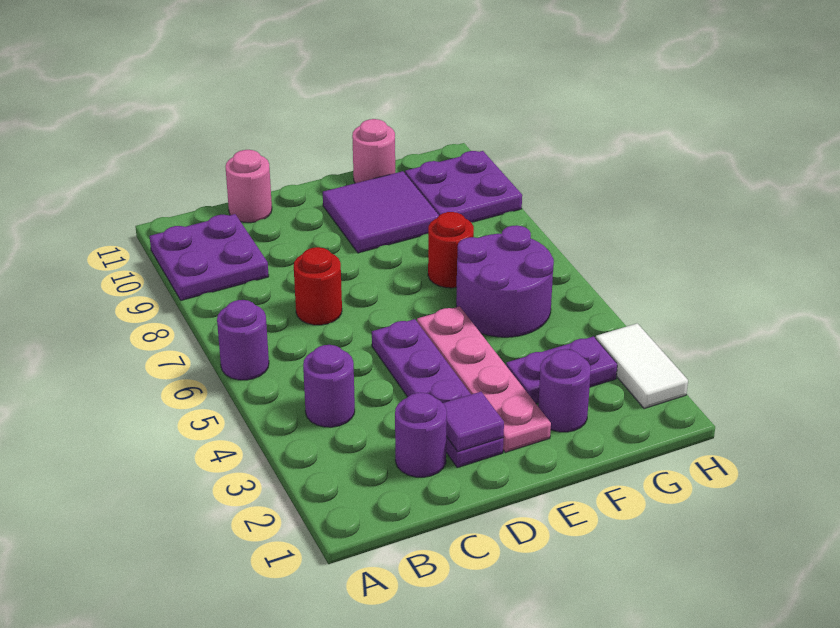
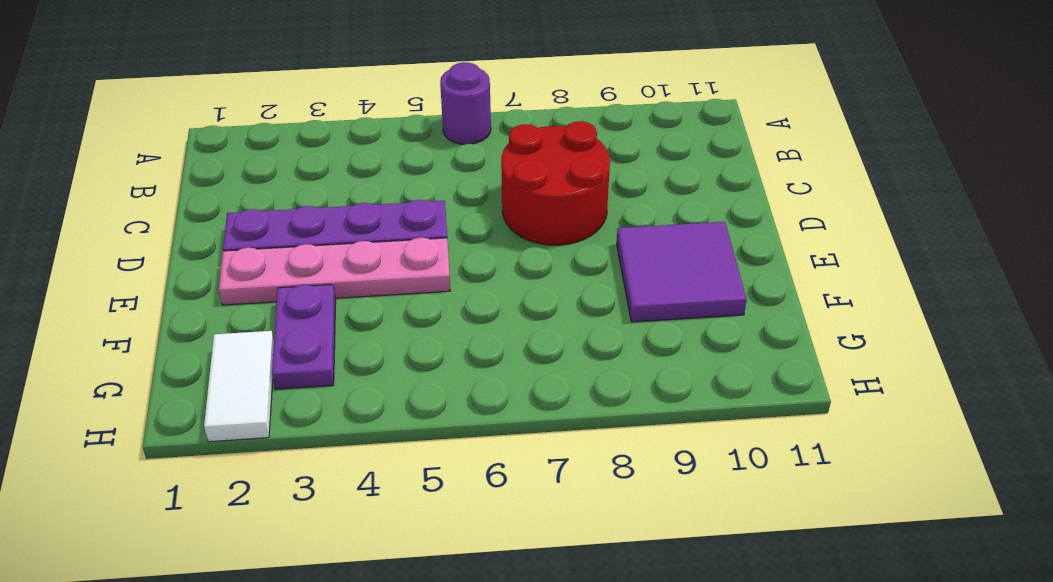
red 2x2 round brick [501,121,610,245] -> red 1x1 round brick [294,247,342,325]
white 1x2 tile [204,331,274,442] -> white 1x2 tile turned to [596,323,688,409]
none -> purple 2x2 plate [150,214,269,300]
none -> purple 1x1 round brick [303,345,355,427]
none -> purple 1x1 round brick [395,393,447,477]

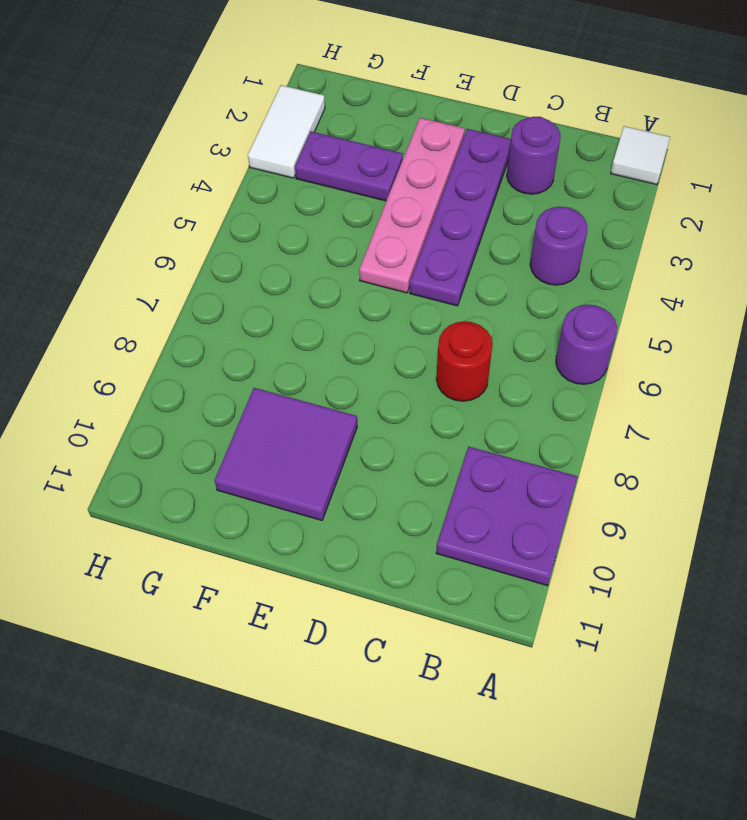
white 1x1 tile [611,126,670,185] -> none
none -> pink 1x1 round brick [226,150,272,223]
none -> purple 1x1 round brick [538,349,591,432]
none -> purple 2x2 round brick [456,225,554,337]

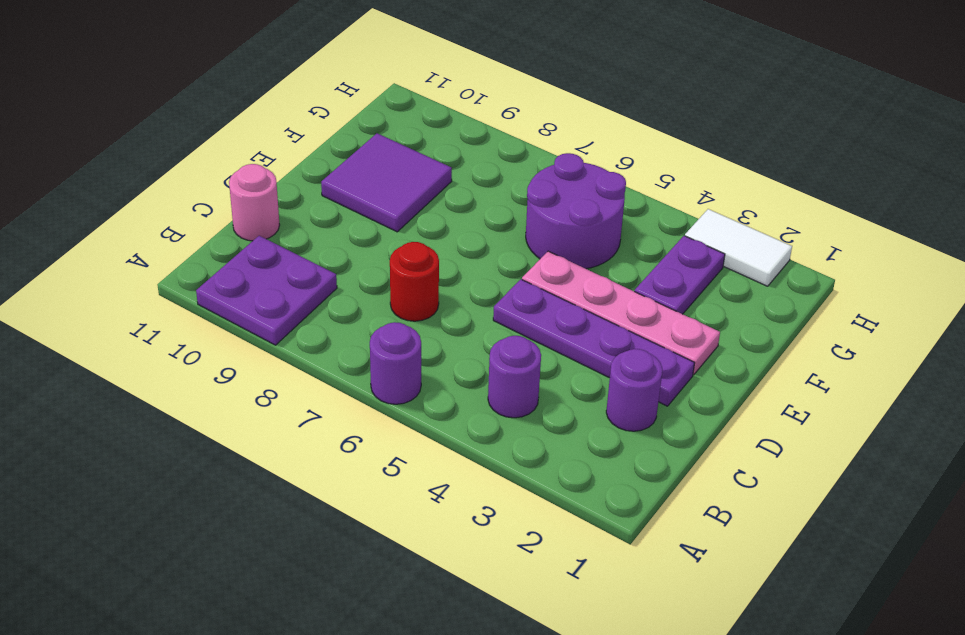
none -> purple 1x1 round brick [538,349,591,432]
none -> red 1x1 round brick [428,212,474,288]
none -> pink 1x1 round brick [352,119,395,183]

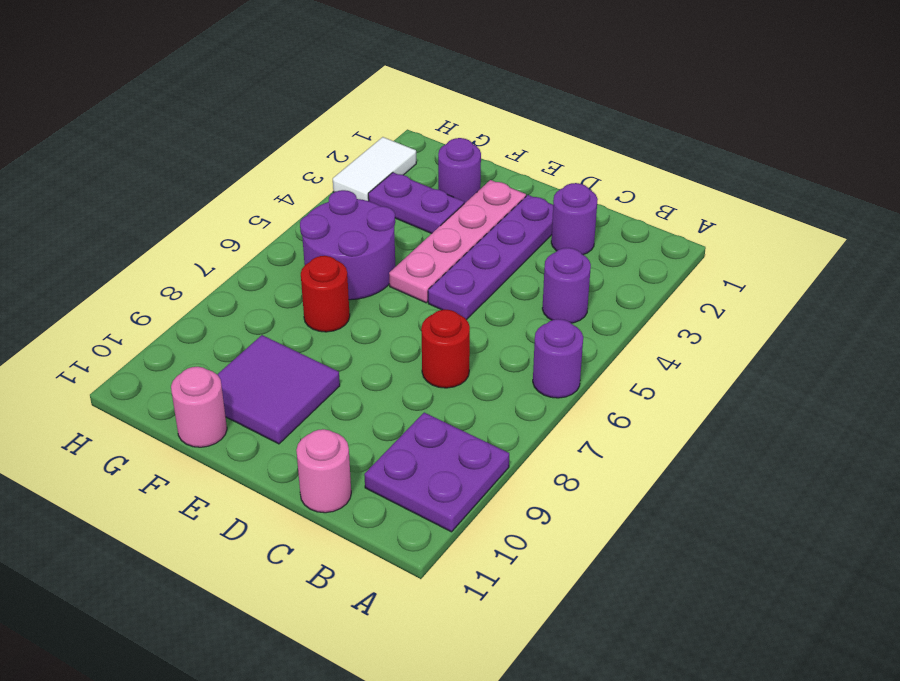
none -> purple 2x2 plate [405,151,522,222]
none -> purple 1x1 tile [443,392,504,452]

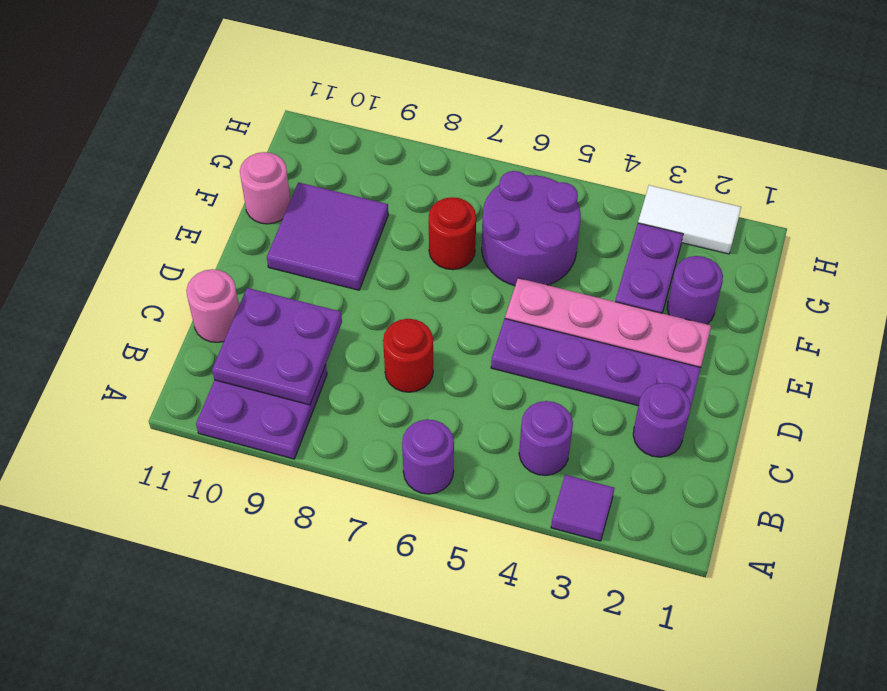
purple 1x1 tile [551,475,614,541] -> purple 1x1 tile moved to [443,392,504,452]
purple 2x2 plate [212,288,342,405] -> purple 2x2 plate moved to [405,151,522,222]

